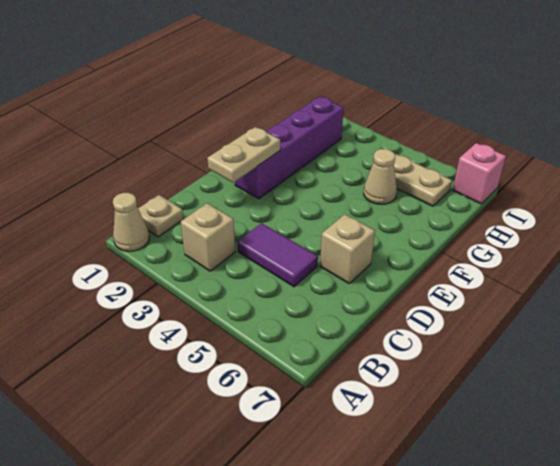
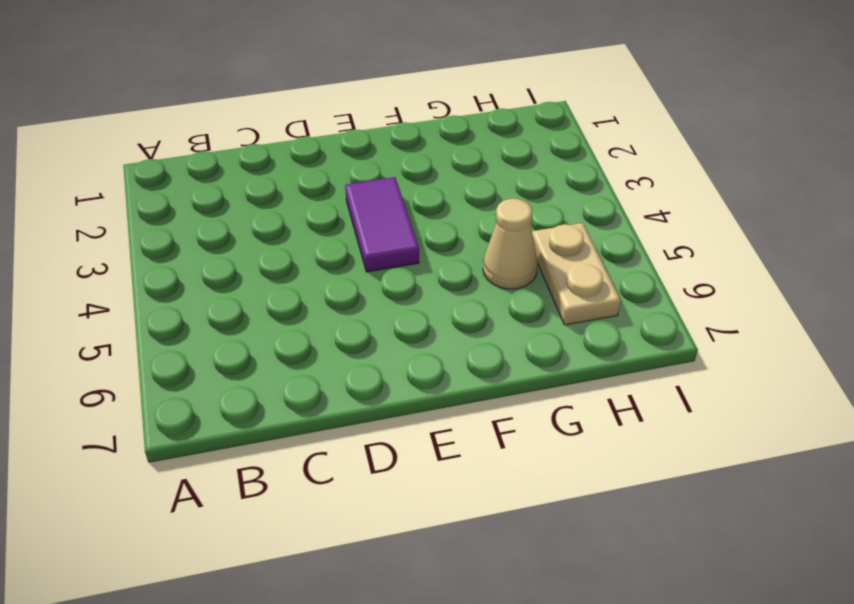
purple 1x2 tile [345,177,419,272] -> purple 1x2 tile moved to [237,223,318,287]
none -> tan 1x1 cone [113,193,149,251]
none -> tan 1x1 plate [138,195,183,237]

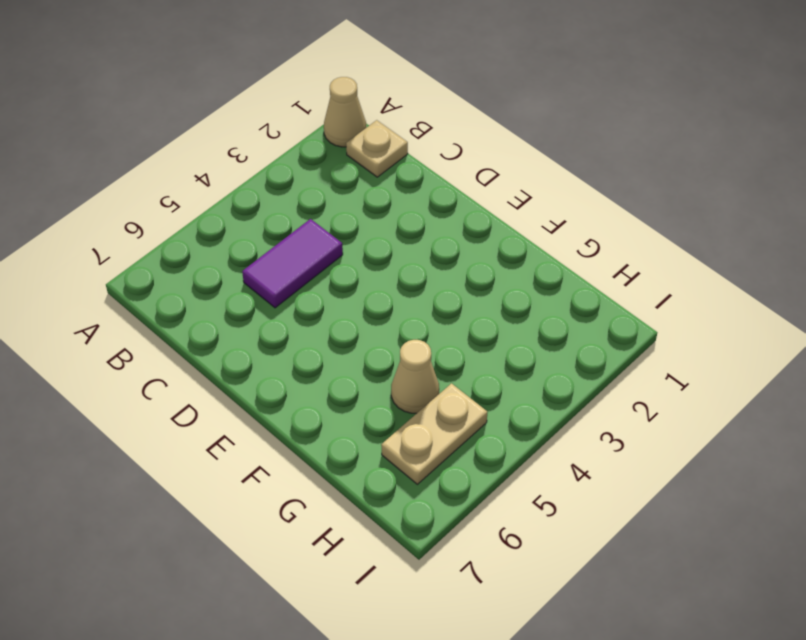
none -> tan 1x1 brick [181,203,235,271]
none -> tan 1x1 brick [320,214,375,283]

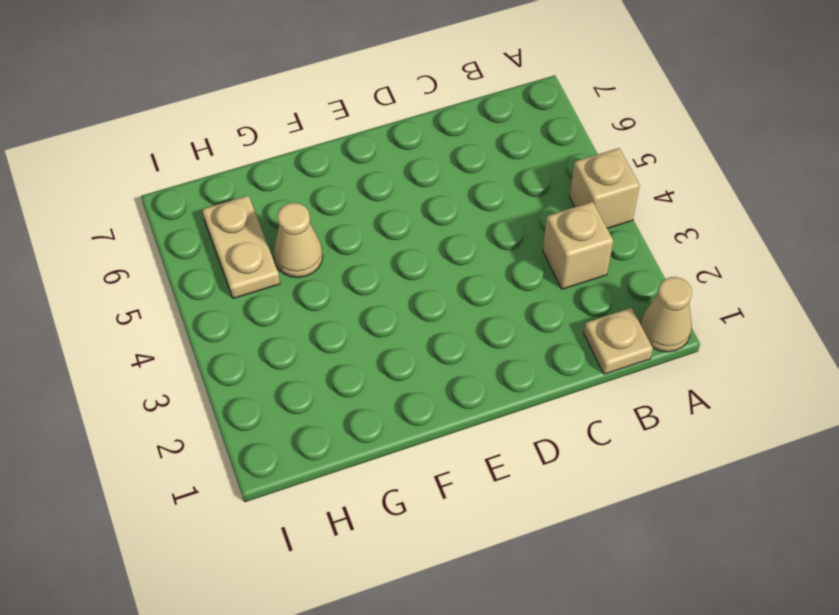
tan 1x1 brick [569,148,640,228] -> tan 1x1 brick moved to [320,214,375,283]
none -> purple 1x2 tile [237,223,318,287]
none -> purple 1x4 brick [235,97,344,199]

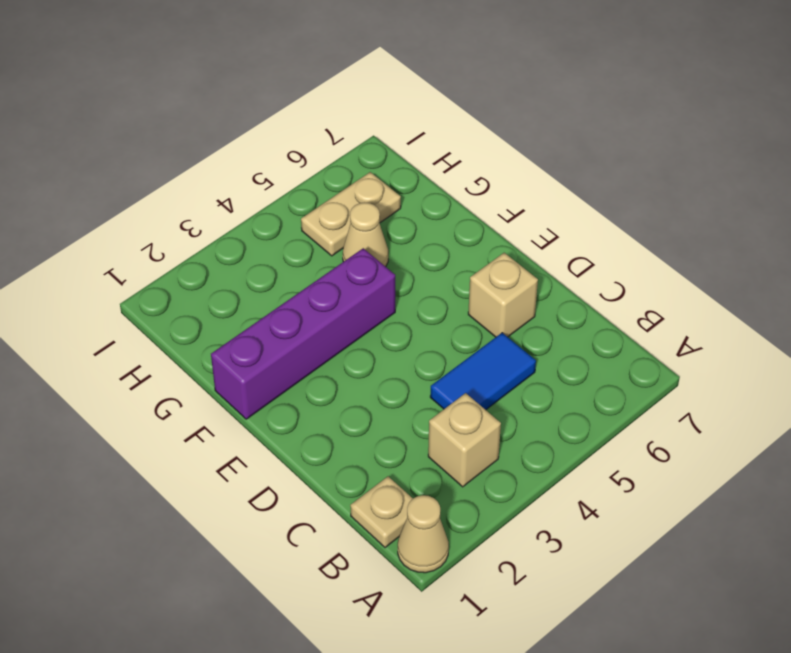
blue 1x2 tile [430,333,536,410] -> purple 1x2 tile [237,223,318,287]
purple 1x4 brick [211,248,395,419] -> purple 1x4 brick turned to [235,97,344,199]
none -> pink 1x1 brick [453,143,506,204]
none -> tan 1x2 plate [207,127,280,183]

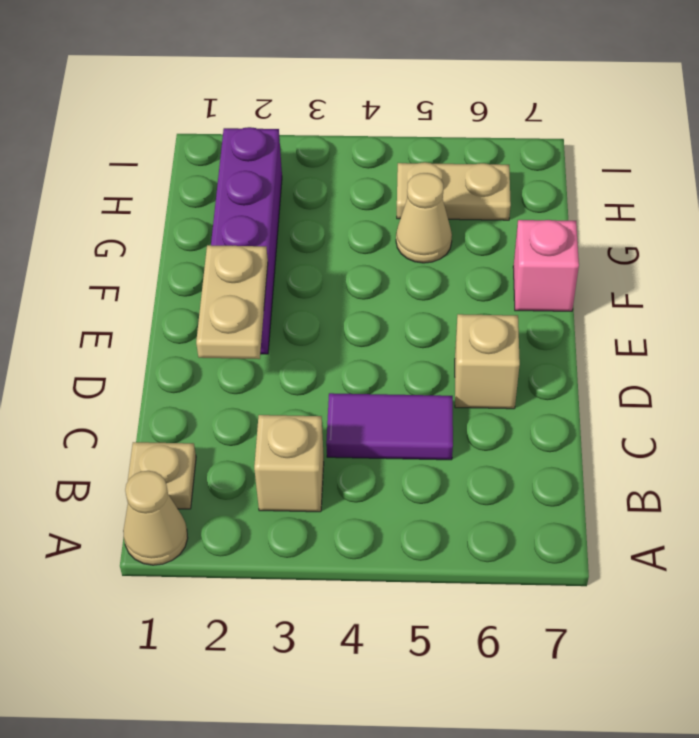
pink 1x1 brick [513,220,579,311] -> pink 1x1 brick moved to [453,143,506,204]

